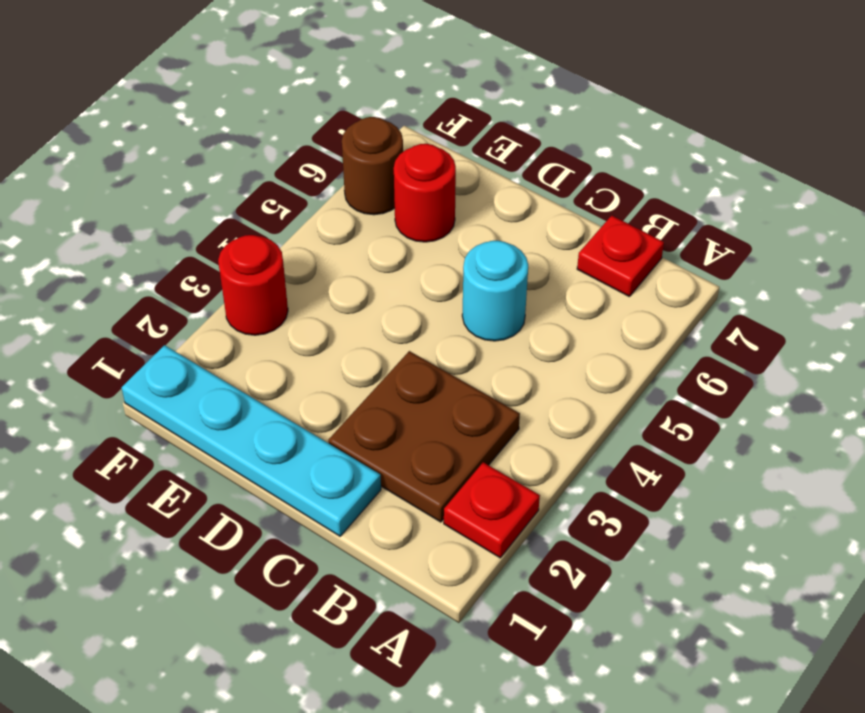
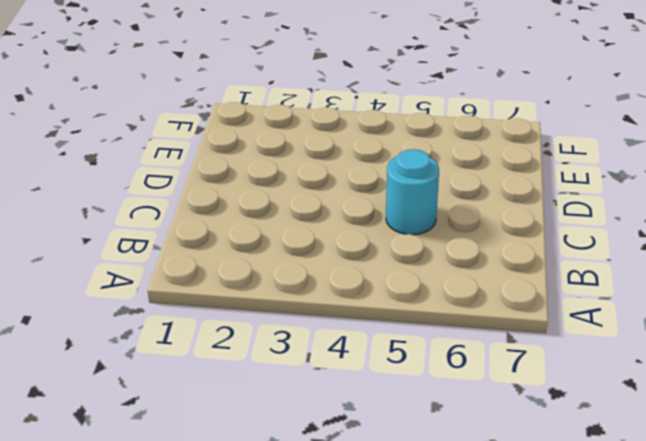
none -> red 1x1 plate [444,462,540,558]
none -> brown 2x2 plate [328,351,520,522]

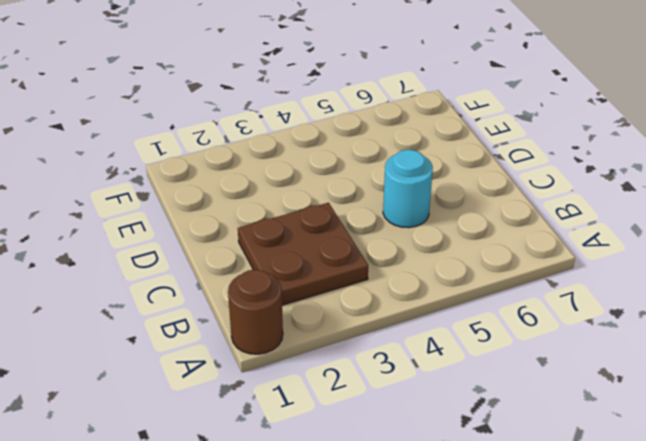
brown 1x1 round brick [228,270,283,354] -> brown 1x1 round brick moved to [342,117,403,215]
none -> red 1x1 plate [444,462,540,558]
none -> red 1x1 plate [577,216,664,297]

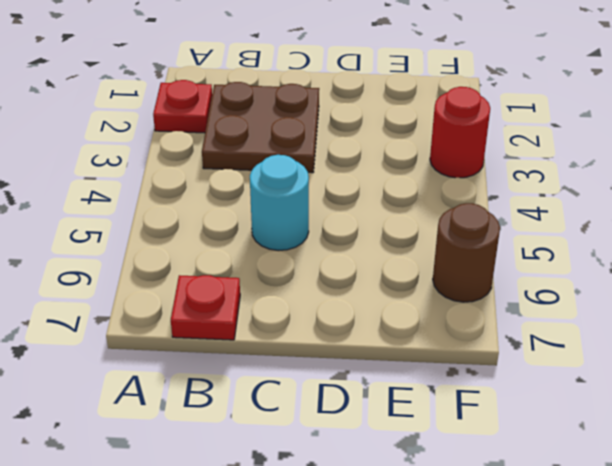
none -> cyan 1x4 plate [122,345,381,536]
none -> red 1x1 round brick [394,144,456,242]

